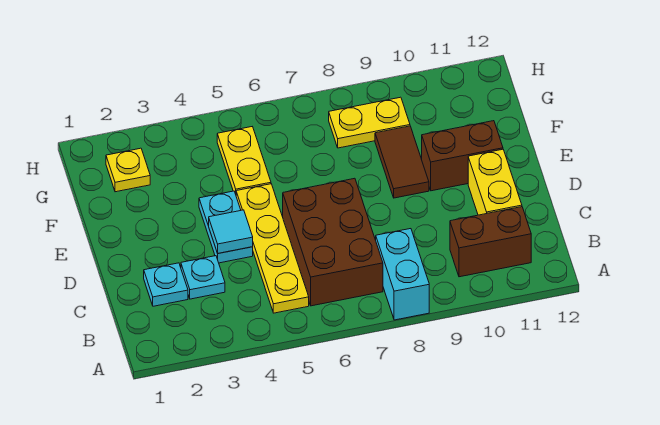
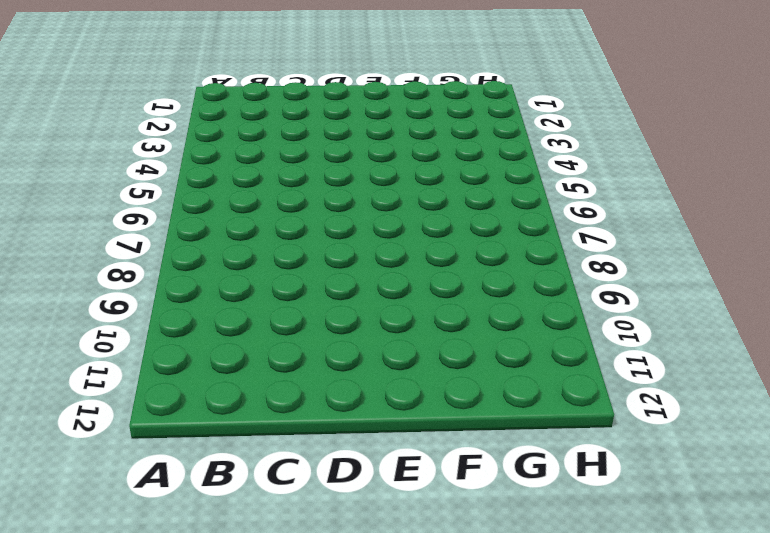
none -> cyan 1x2 brick [376,229,429,320]
none -> yellow 1x4 plate [236,184,309,313]
none -> brown 2x3 brick [283,178,383,306]

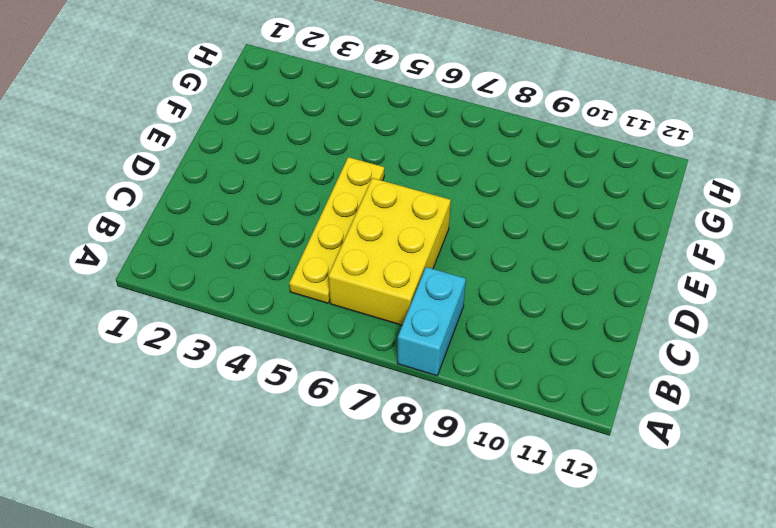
yellow 2x3 brick [328,178,451,325] -> brown 2x3 brick [283,178,383,306]
none -> brown 1x2 brick [450,207,531,277]
none -> cyan 1x1 plate [144,263,188,306]
none -> cyan 1x1 plate [181,256,225,299]

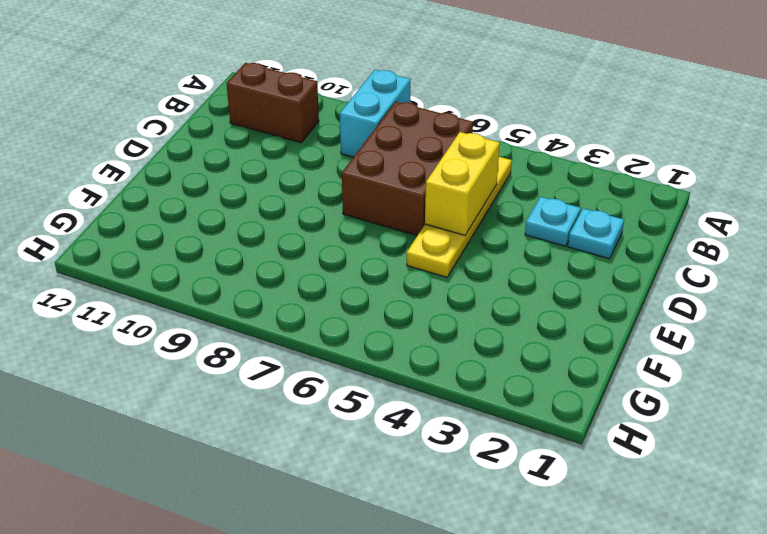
yellow 1x2 brick [425,132,500,235] -> yellow 1x2 brick moved to [468,149,522,215]
none -> cyan 1x2 plate [199,191,253,263]
none -> brown 1x2 tile [375,126,429,198]
none -> brown 1x2 brick [422,121,503,191]

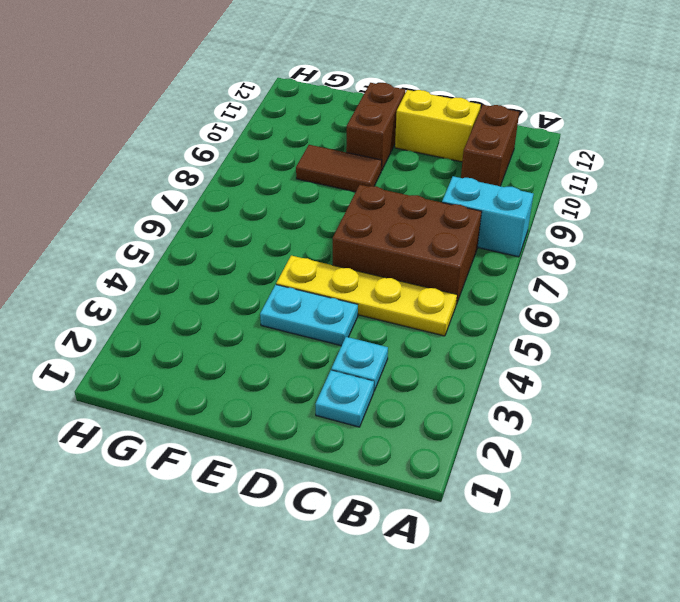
none -> yellow 1x2 plate [217,127,271,194]
none -> yellow 1x1 plate [106,148,150,192]
none -> yellow 1x2 plate [329,97,410,148]

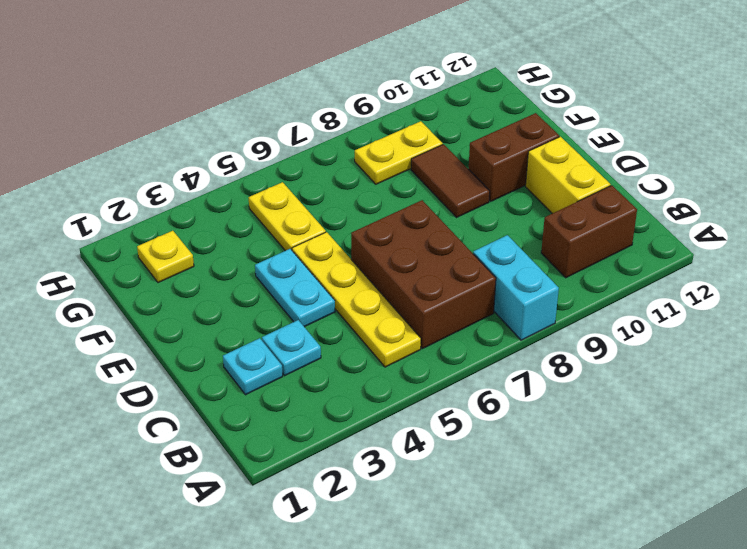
none -> cyan 1x1 tile [209,210,253,253]

